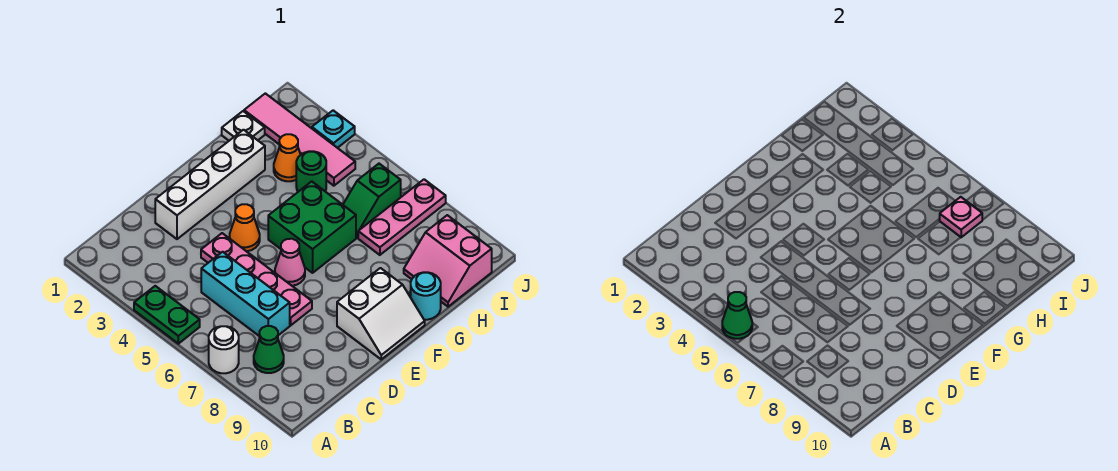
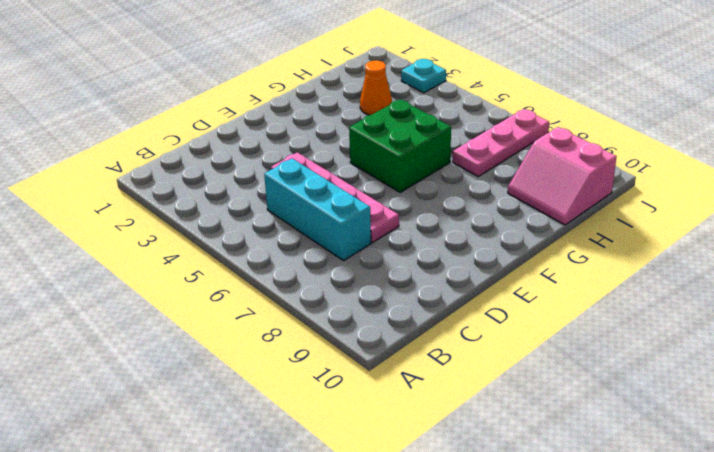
none -> green 1x2 plate [134,286,200,344]
none -> white 1x1 round brick [209,326,239,373]
none -> green 1x1 cone [254,326,284,373]

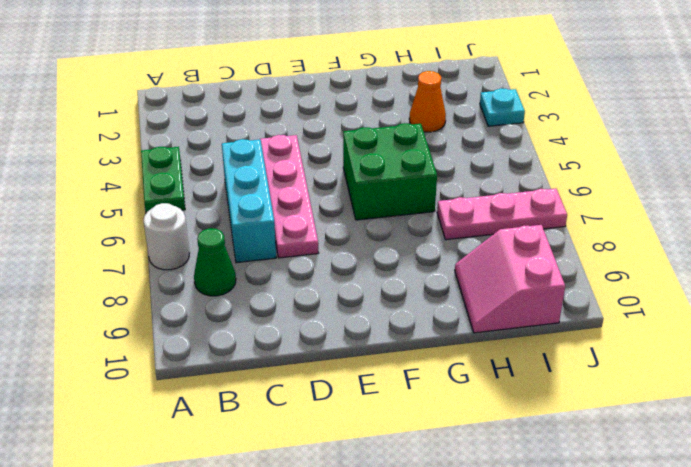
none -> white 1x4 brick [155,130,265,239]
none -> orange 1x1 cone [230,204,260,251]
none -> pink 1x1 cone [275,239,305,286]

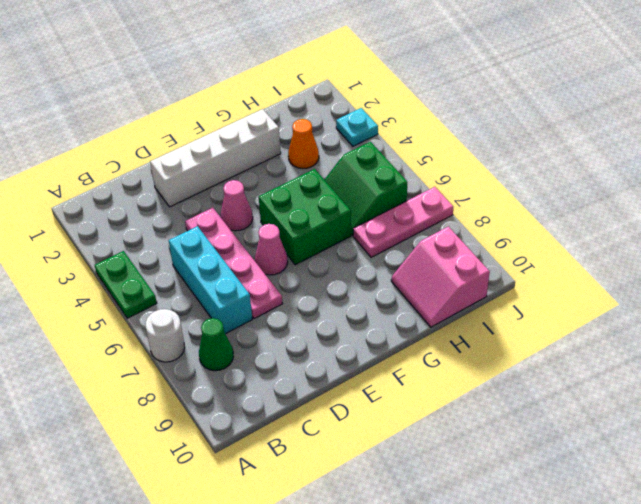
pink 1x1 cone [221,180,253,231] -> orange 1x1 cone [230,204,260,251]
green 2x2 slope [324,142,407,235] -> green 1x2 slope [343,164,401,238]
none -> white 2x2 slope [337,268,425,359]
none -> cyan 1x1 round brick [411,272,441,320]
none -> white 1x1 plate [222,111,265,141]

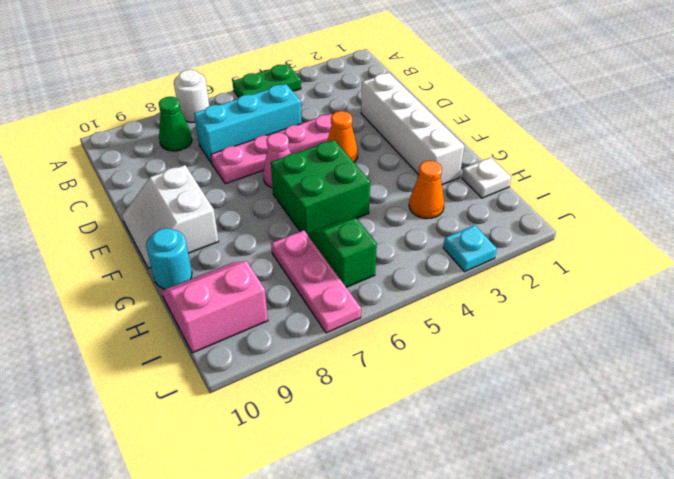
none -> green 1x1 round brick [296,151,326,192]
none -> pink 1x4 tile [244,93,355,186]
none -> green 1x1 cone [722,292,752,339]

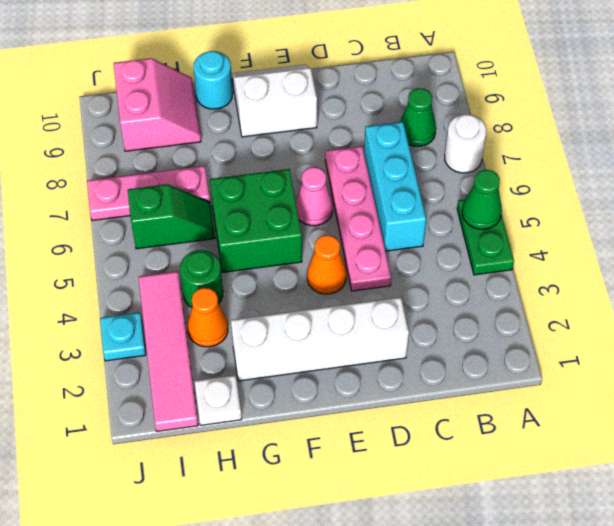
none -> pink 1x1 plate [940,197,982,237]

